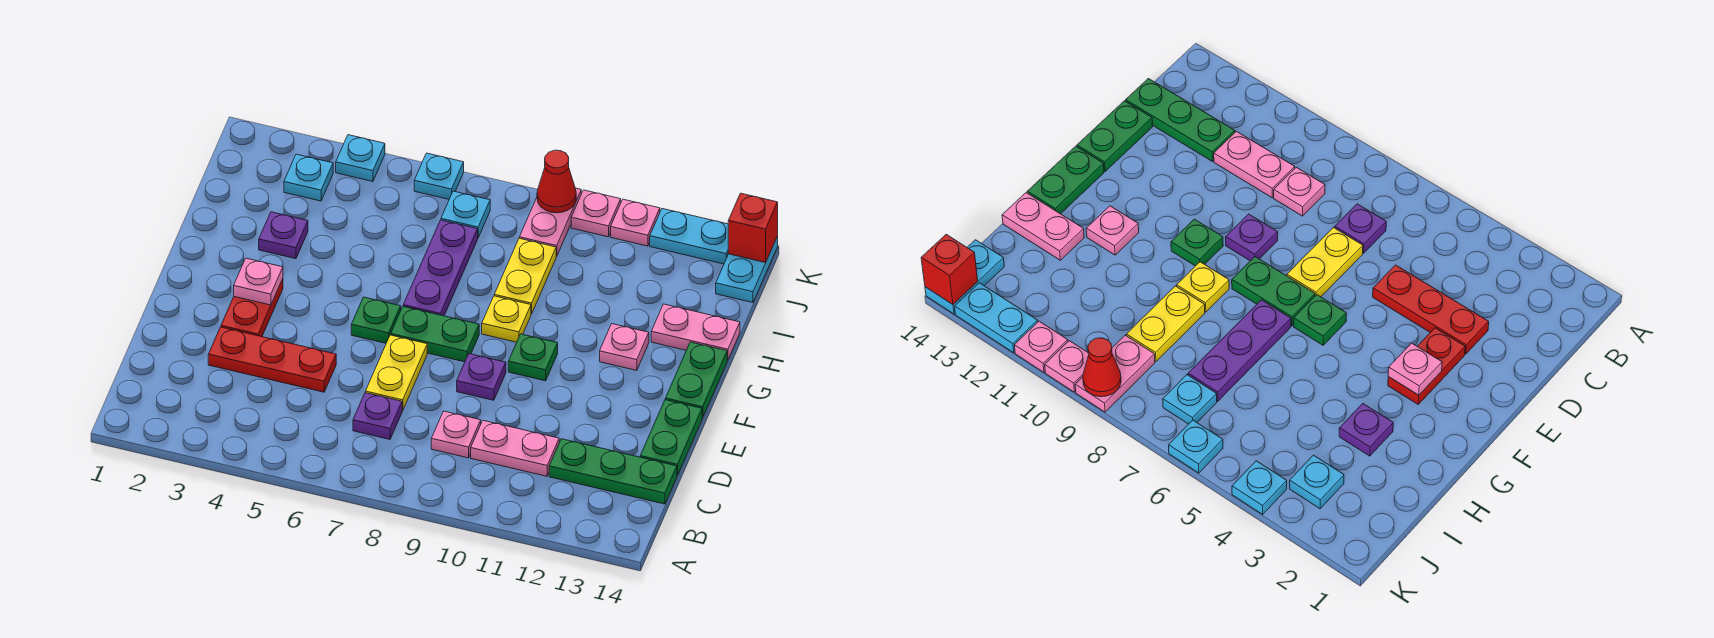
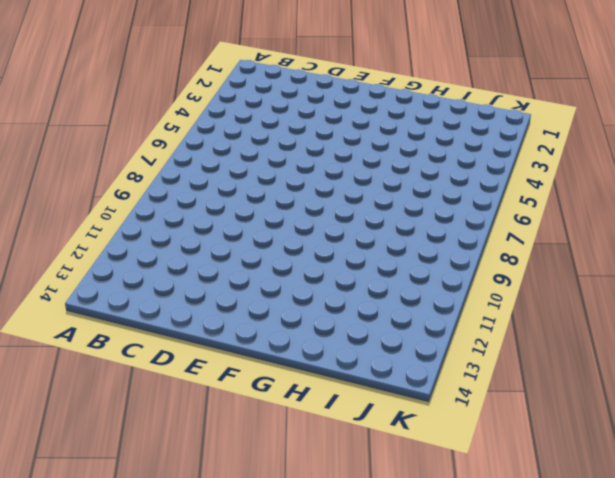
none -> purple 1x1 plate [353,393,402,439]
none -> pink 1x1 plate [431,411,481,458]
none -> pink 1x2 plate [471,420,559,476]
none -> green 1x3 plate [549,439,677,504]

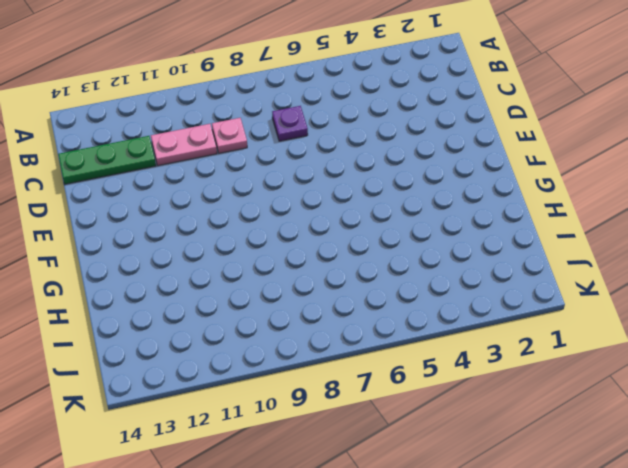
none -> red 1x3 plate [208,327,336,392]
none -> yellow 1x2 plate [365,335,427,411]
none -> green 1x2 plate [640,400,702,475]
none -> red 1x2 plate [221,279,283,337]

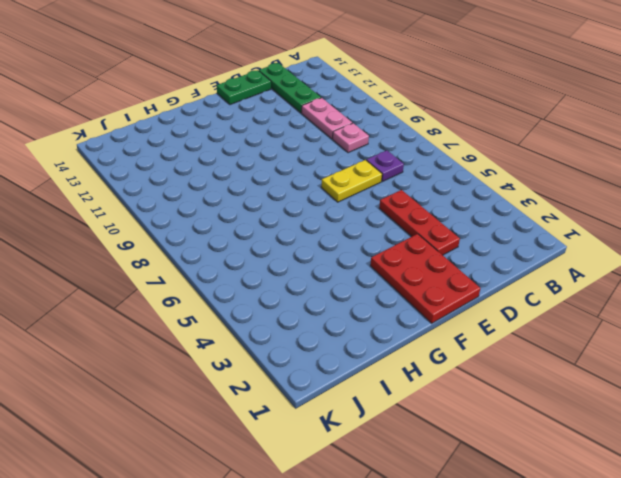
red 2x3 plate [370,234,481,323] -> red 1x2 plate [221,279,283,337]
none -> purple 1x1 plate [457,354,506,400]
none -> green 1x1 plate [351,297,401,343]
none -> green 1x2 plate [391,306,479,362]
none -> green 1x1 plate [508,334,558,381]

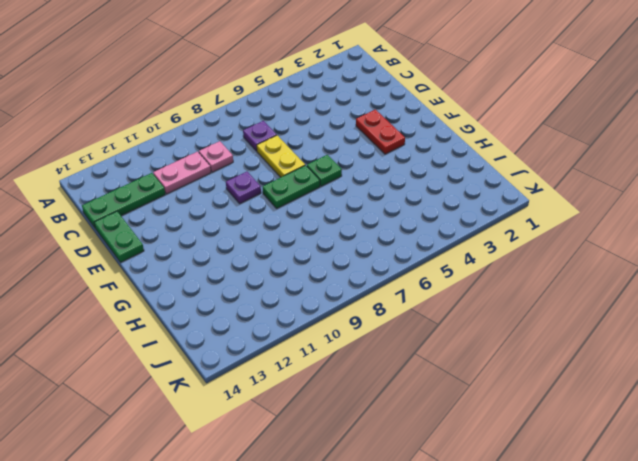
none -> red 1x3 plate [208,327,336,392]
none -> green 1x1 plate [508,334,558,381]
none -> green 1x2 plate [665,342,727,418]
none -> purple 1x3 plate [403,220,478,316]

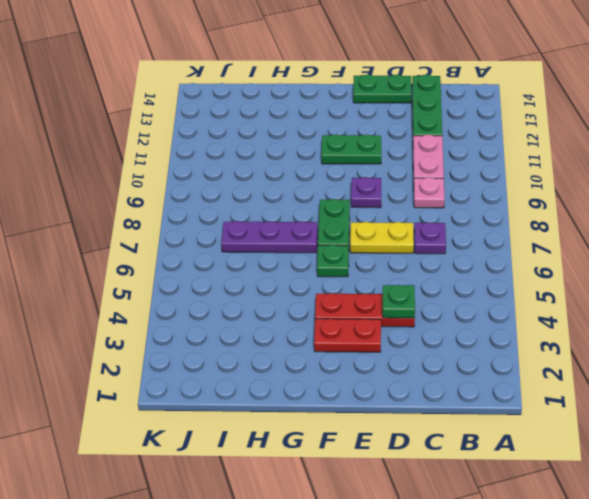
red 1x3 plate [315,293,415,327] -> red 1x3 plate turned to [208,327,336,392]
green 1x1 plate [383,285,415,318] -> green 1x1 plate moved to [508,334,558,381]
green 1x2 plate [321,134,381,164] -> green 1x2 plate moved to [665,342,727,418]
none -> yellow 1x1 plate [482,296,531,342]
none -> pink 1x1 plate [600,324,649,371]
none -> purple 1x1 plate [259,212,308,259]
none -> yellow 1x2 plate [494,238,556,314]

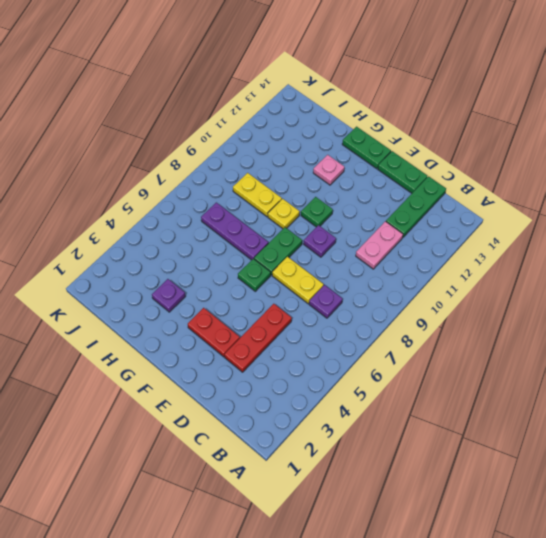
none -> pink 1x1 plate [431,411,481,458]
none -> pink 1x2 plate [651,304,740,360]
none -> cyan 1x1 plate [284,154,333,201]
none -> cyan 1x1 plate [441,191,490,237]

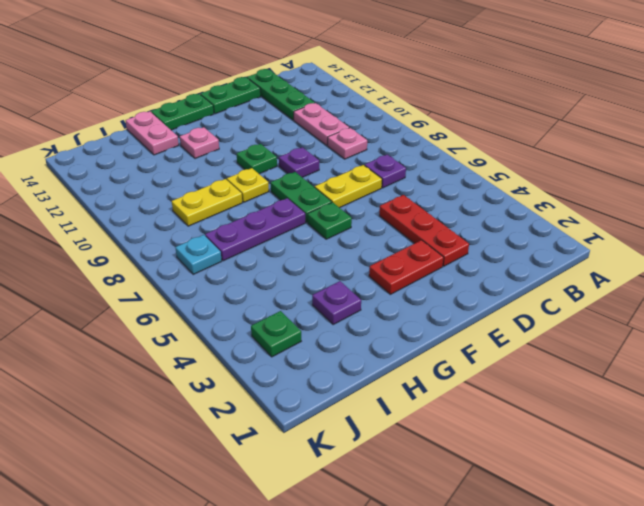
green 1x1 plate [251,311,301,357] -> cyan 1x1 plate [284,154,333,201]
none -> pink 1x2 plate [519,188,581,256]
none -> cyan 1x2 plate [716,236,778,303]
none -> cyan 1x1 plate [336,135,385,182]
none -> cyan 1x1 plate [414,153,464,199]

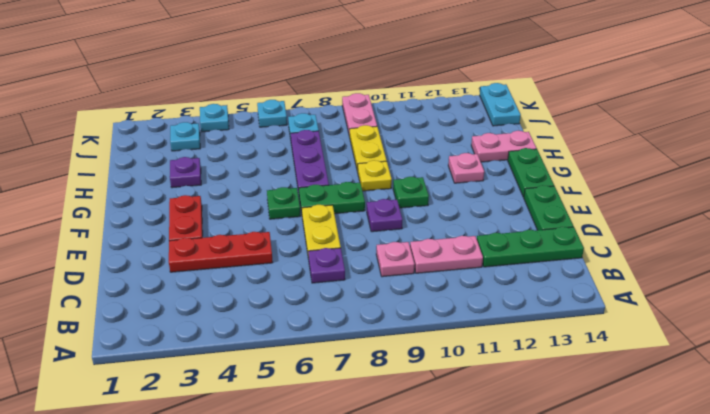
none -> pink 1x1 plate [571,190,621,237]
none -> pink 1x1 plate [611,199,660,246]
none -> cyan 1x2 plate [650,209,728,264]
none -> pink 1x1 plate [234,258,283,305]

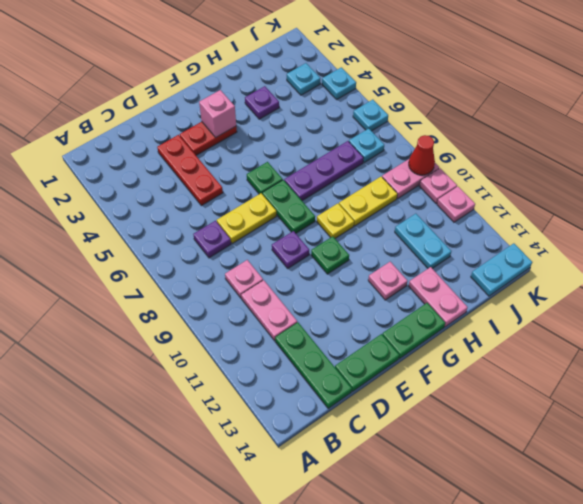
pink 1x1 brick [199,90,236,138] -> pink 1x1 plate [234,258,283,305]
cyan 1x2 plate [395,214,451,269] -> cyan 1x2 plate moved to [650,209,728,264]
none -> red 1x1 brick [728,193,778,263]

